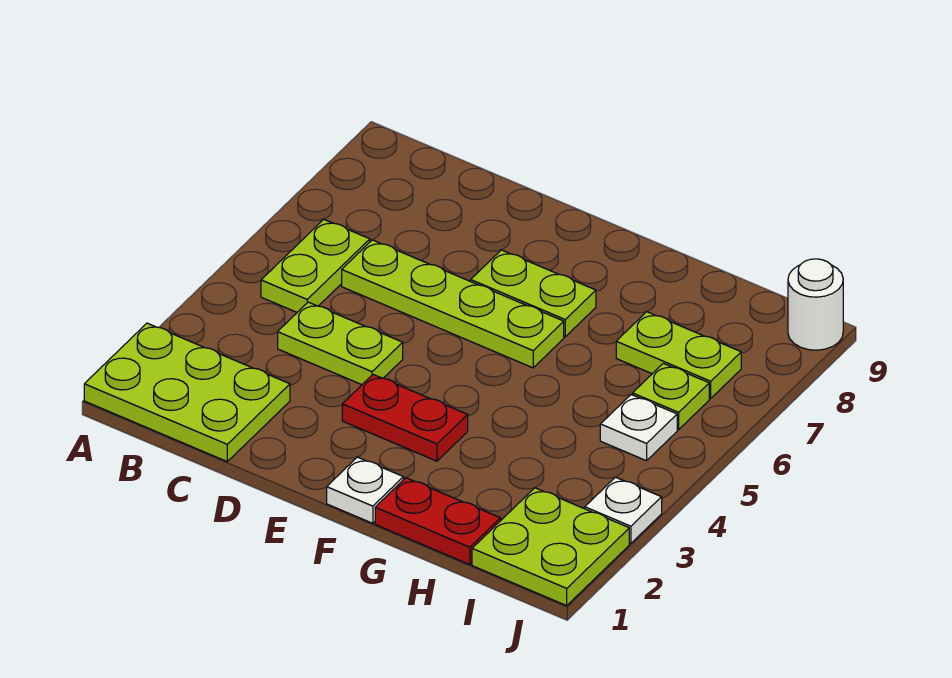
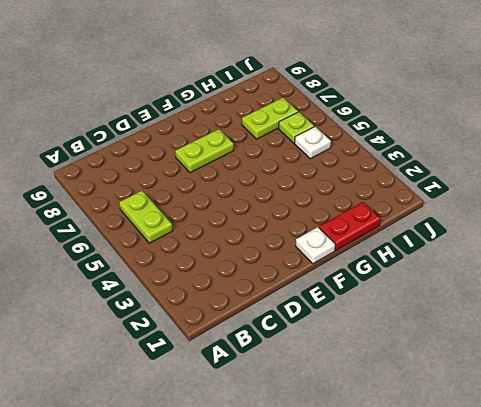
none -> lime 2x3 plate [84,323,290,461]
none -> lime 1x2 plate [278,302,403,385]
none -> lime 1x4 plate [342,240,564,368]

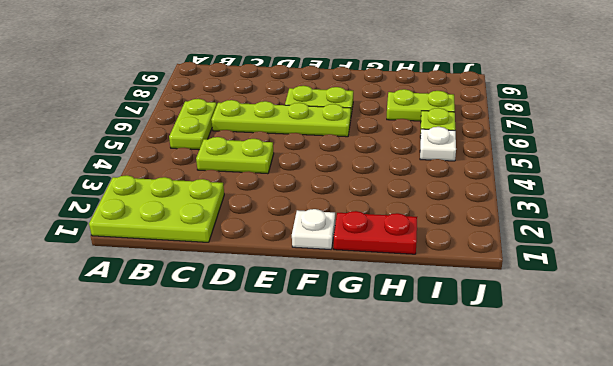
none -> red 1x2 plate [342,375,468,461]
none -> lime 2x2 plate [472,488,629,606]
none -> white 1x1 plate [585,477,662,543]

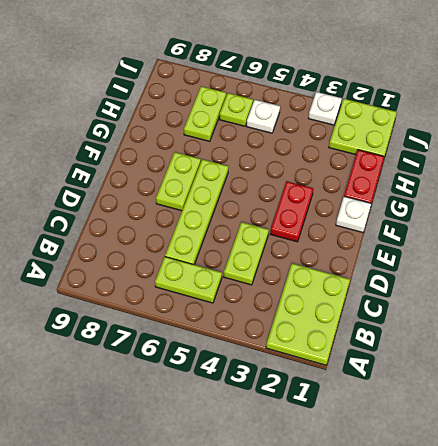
none -> white 1x1 round brick [788,259,843,350]

